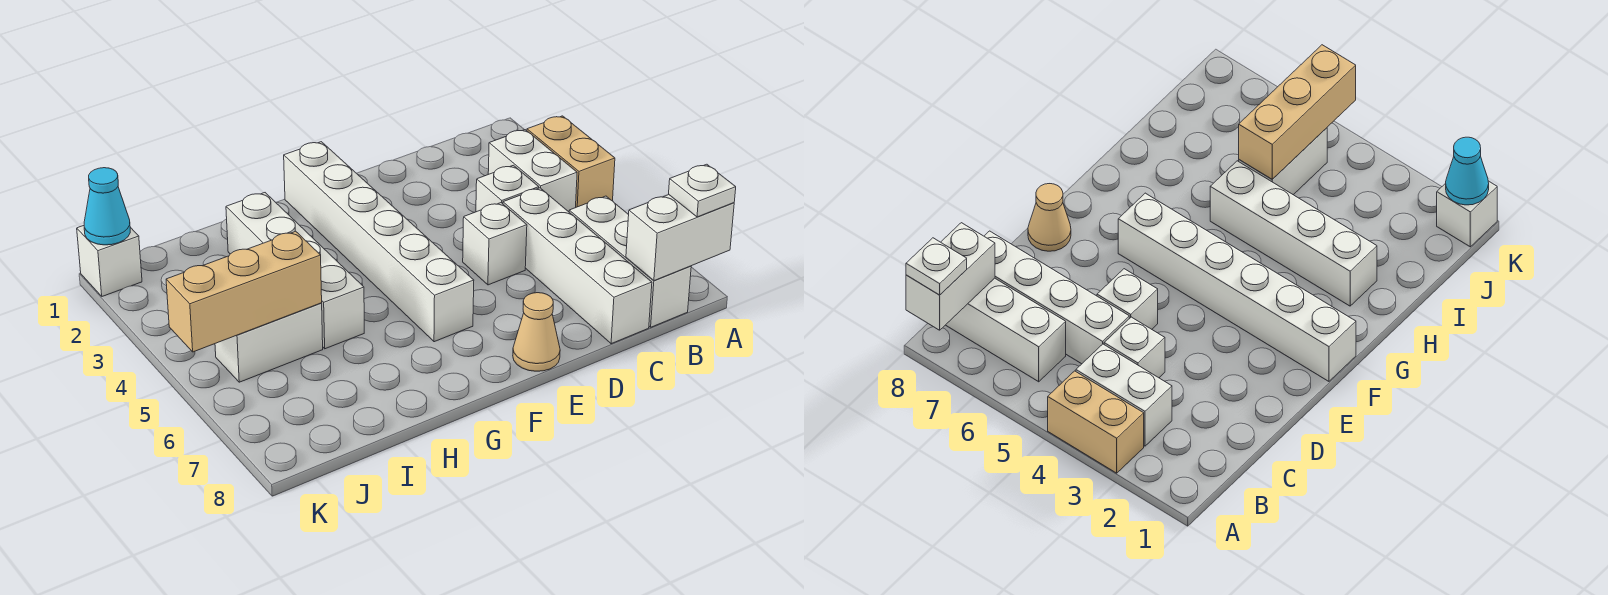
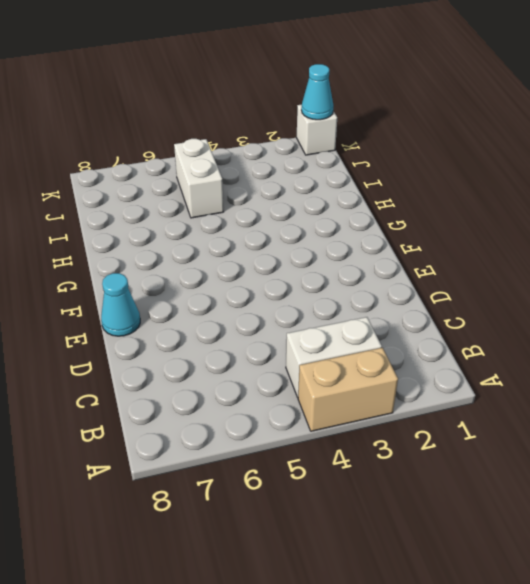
cyan 1x1 cone [101,273,140,336] -> tan 1x1 cone [513,293,560,371]
none -> white 1x3 brick [569,196,691,327]
none -> white 1x1 brick [476,165,539,212]
none -> white 1x4 brick [503,188,652,344]

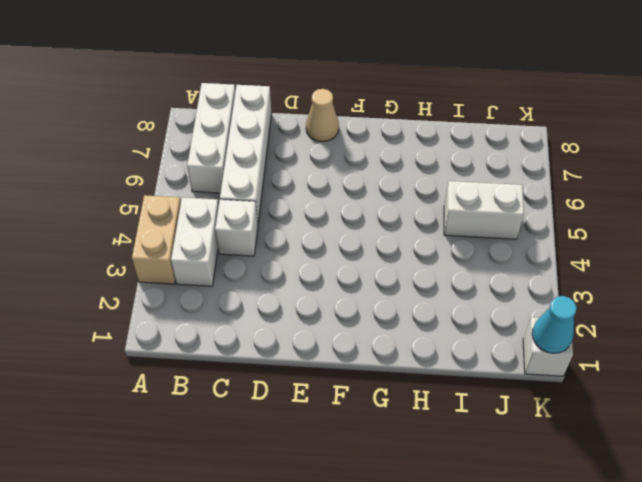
none -> white 1x1 brick [463,203,527,285]
none -> white 1x6 brick [284,142,474,342]
none -> white 1x4 brick [226,193,364,349]

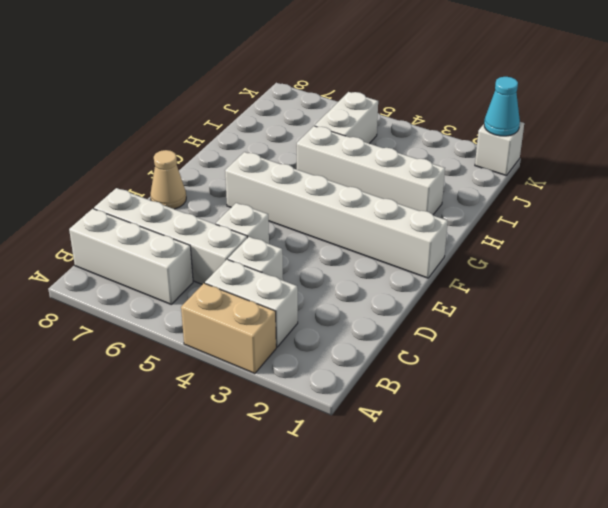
none -> white 1x2 brick [626,195,734,281]
none -> tan 1x3 brick [166,231,322,352]
none -> white 1x1 plate [669,164,736,217]

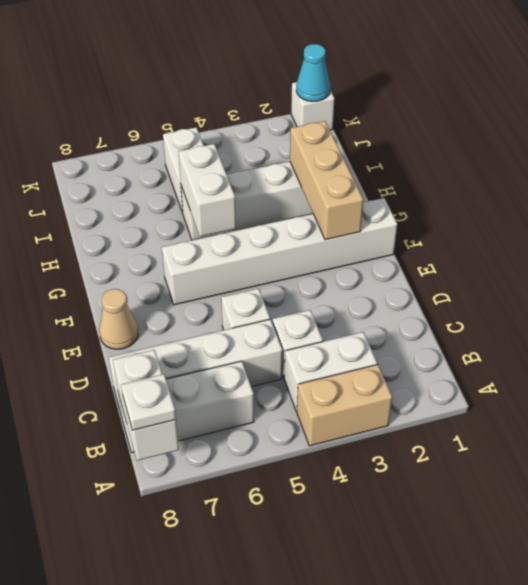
tan 1x3 brick [290,121,363,240] -> tan 1x3 brick moved to [166,231,322,352]
white 1x2 brick [178,144,236,237] -> none

